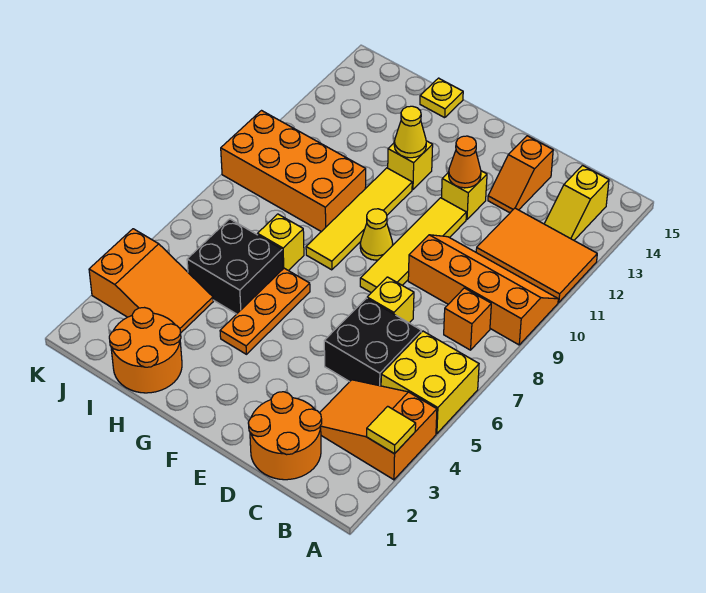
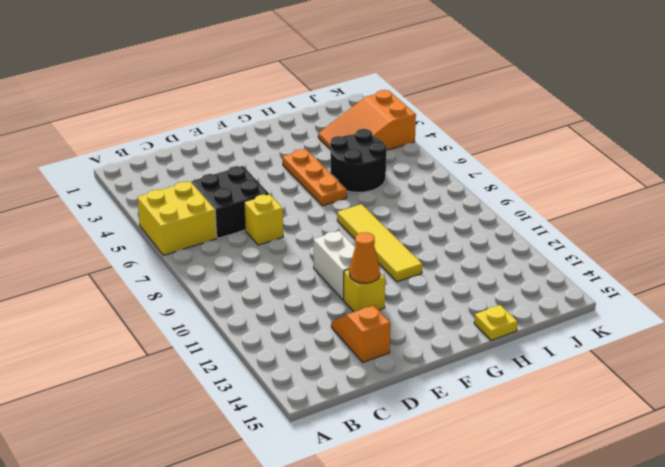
white 1x2 brick [314,231,355,300] -> yellow 1x4 tile [360,198,466,293]
black 2x2 round brick [331,129,387,192] -> black 2x2 brick [187,219,283,314]
none -> orange 2x3 slope [320,380,437,480]
none -> orange 2x4 slope [408,235,558,345]
none -> orange 2x3 tile [476,208,597,302]

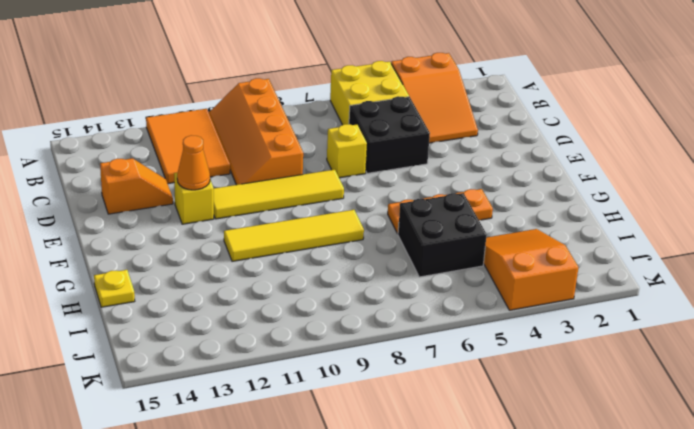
none -> orange 1x1 brick [444,288,491,350]
none -> yellow 1x2 slope [544,165,609,240]
none -> orange 2x2 round brick [248,392,322,480]

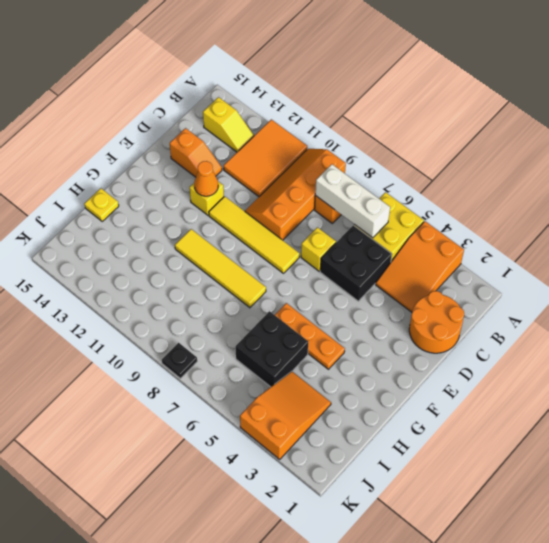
white 1x3 brick [315,164,390,238] -> none
black 1x1 plate [162,343,197,378] -> none
none -> yellow 1x1 cone [360,209,393,260]
none -> yellow 1x1 brick [388,141,433,189]
none -> orange 2x2 round brick [109,308,182,393]

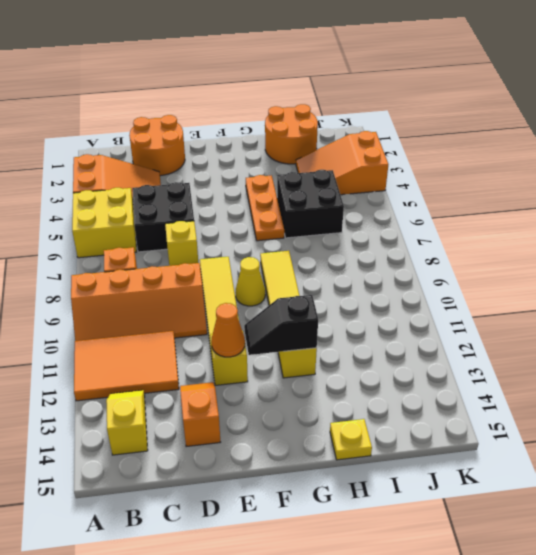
black 1x2 slope [244,295,318,355] -> yellow 1x1 cone [394,106,426,158]
none -> yellow 1x1 brick [258,214,304,271]
none -> orange 2x4 brick [221,111,366,232]
none -> yellow 1x1 tile [367,406,416,454]

